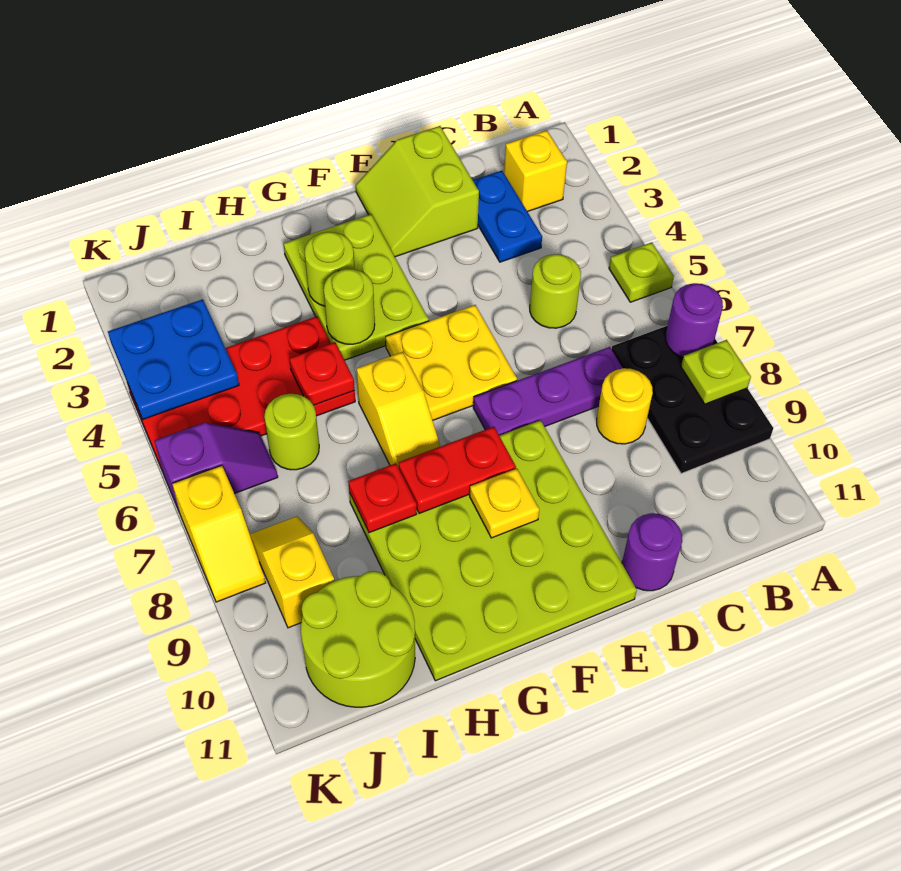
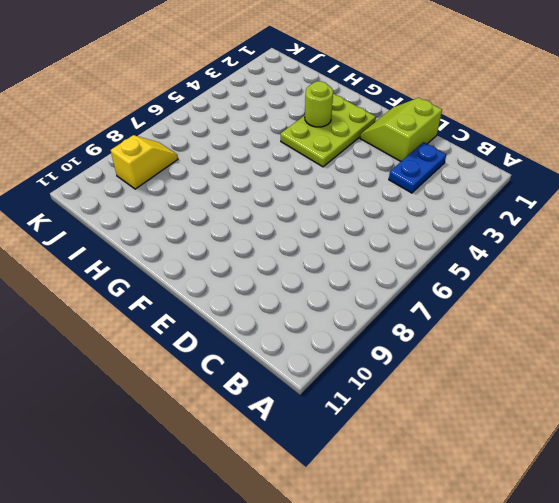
none -> lime 1x1 plate [609,242,674,302]
none -> black 2x3 plate [612,326,773,474]
none -> yellow 1x1 brick [504,130,567,212]

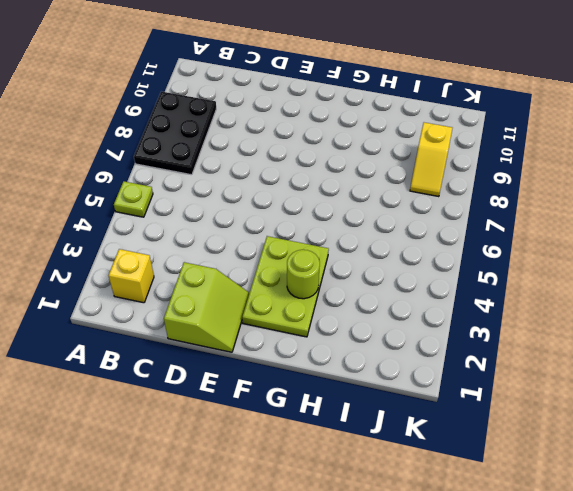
none -> blue 1x2 plate [473,171,542,262]
none -> lime 1x1 round brick [530,254,581,328]
none -> purple 1x3 plate [473,347,623,436]

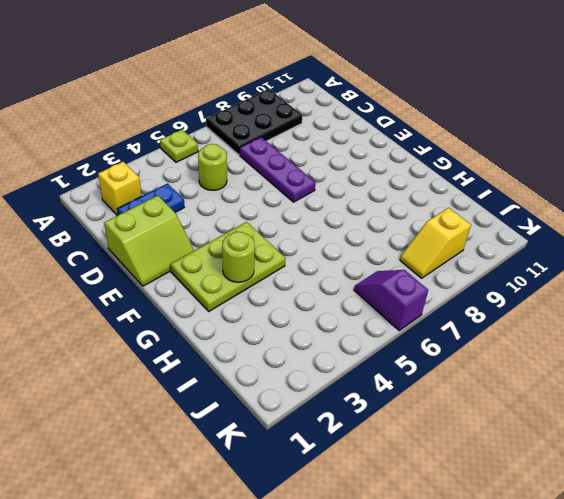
none -> yellow 1x1 round brick [597,368,653,444]
none -> purple 1x1 round brick [622,513,682,591]
none -> yellow 2x2 plate [386,305,517,420]

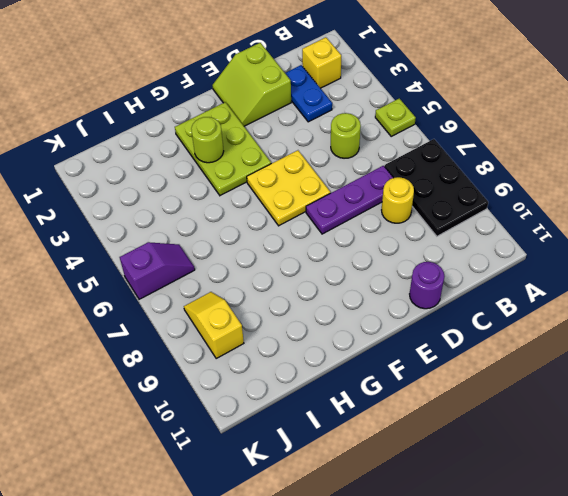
none -> lime 4x4 plate [349,420,637,681]
none -> yellow 1x2 slope [357,352,440,468]
none -> red 2x4 plate [128,316,355,469]

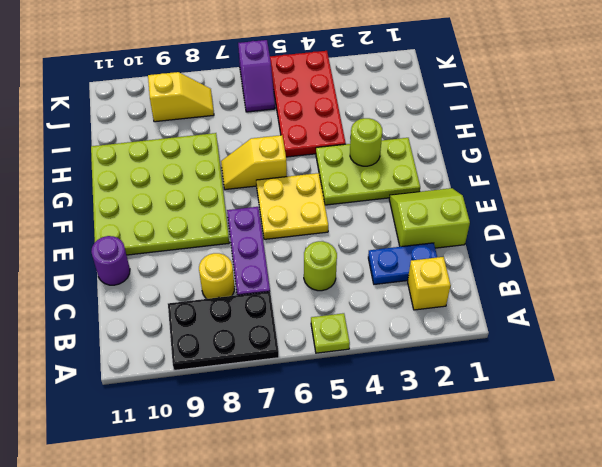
none -> lime 1x1 round brick [264,394,319,470]
none -> lime 2x2 round brick [301,571,415,707]
none -> yellow 1x2 slope [172,466,265,602]

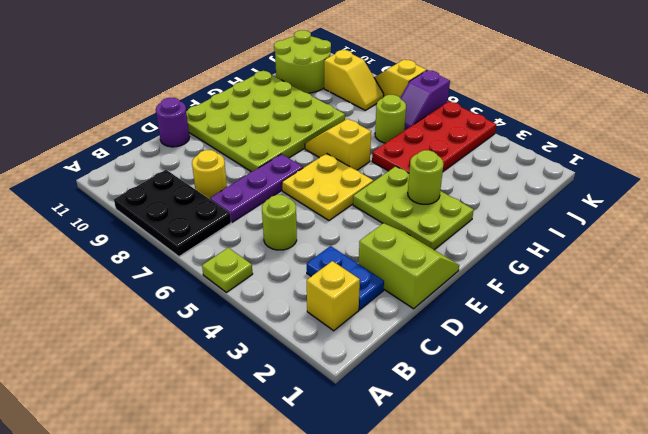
none -> purple 1x1 round brick [666,283,723,357]
none -> lime 1x1 plate [681,340,751,404]
none -> red 1x2 plate [399,427,516,514]

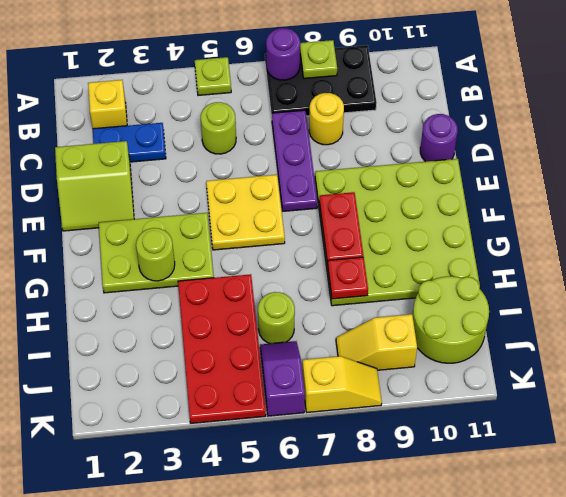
none -> yellow 1x2 slope [357,352,440,468]
none -> yellow 1x1 plate [470,469,539,538]
none -> lime 1x1 round brick [324,269,375,344]

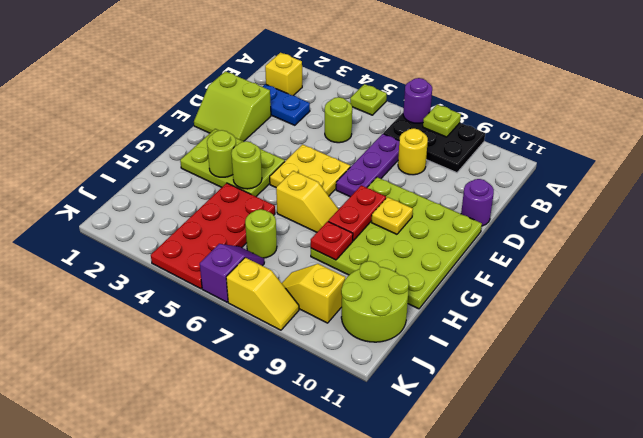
none -> red 1x1 plate [289,342,355,405]
none -> blue 2x2 plate [108,299,239,419]

